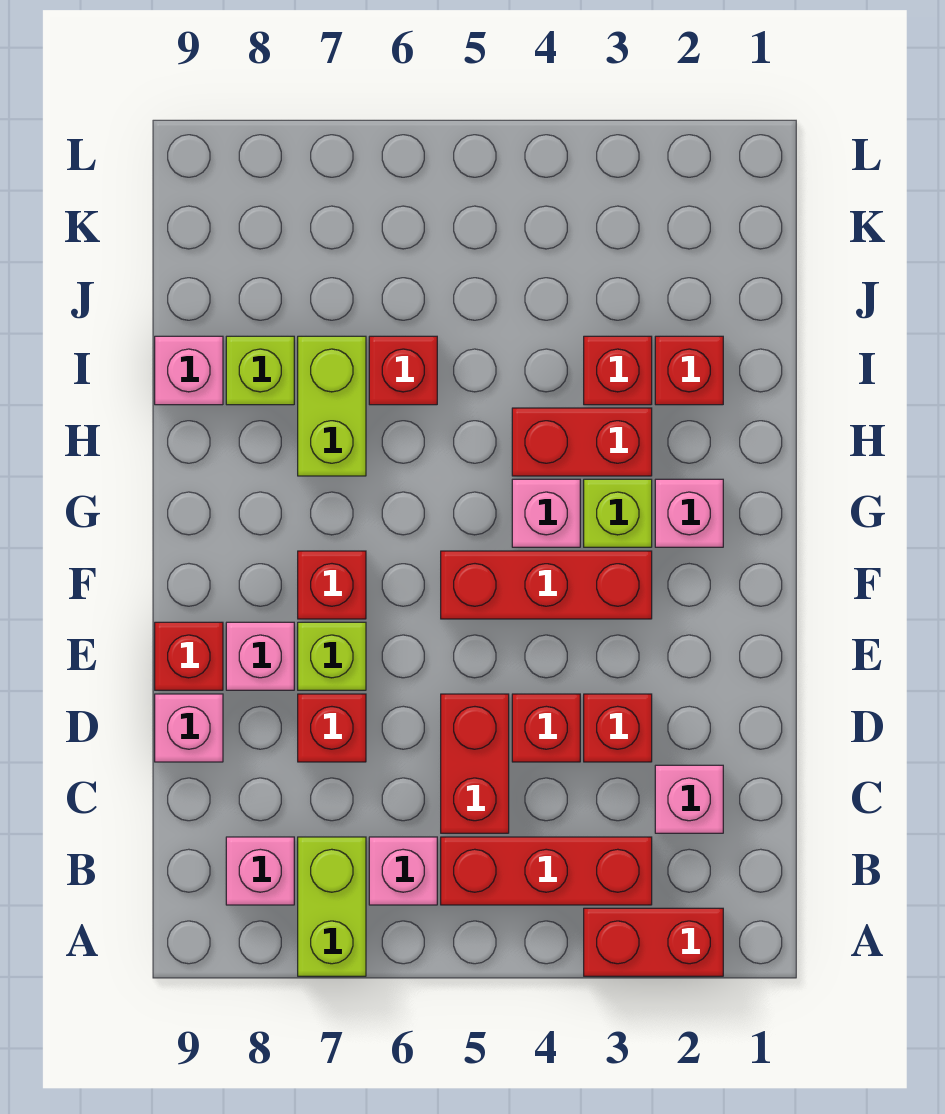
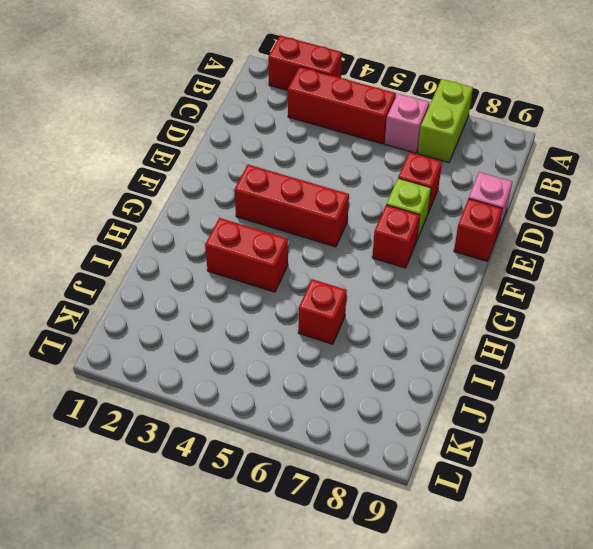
none -> pink 1x1 brick [226,837,294,905]
none -> pink 1x1 brick [655,765,723,833]
none -> red 1x2 brick [441,694,509,833]

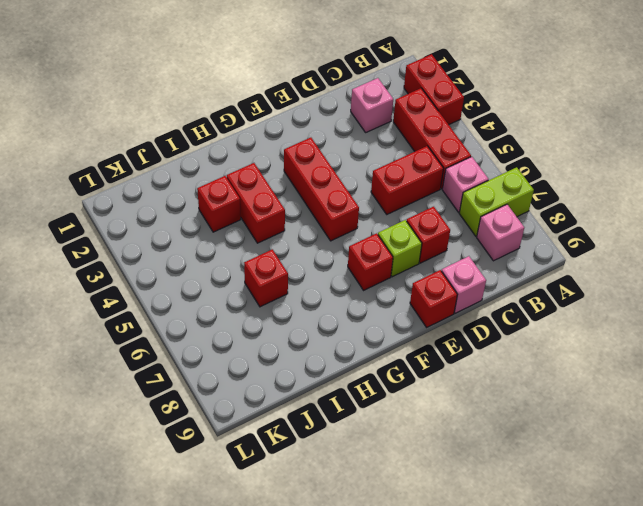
none -> red 1x1 brick [584,694,652,762]
none -> red 1x1 brick [512,694,580,762]
none -> pink 1x1 brick [226,622,294,690]

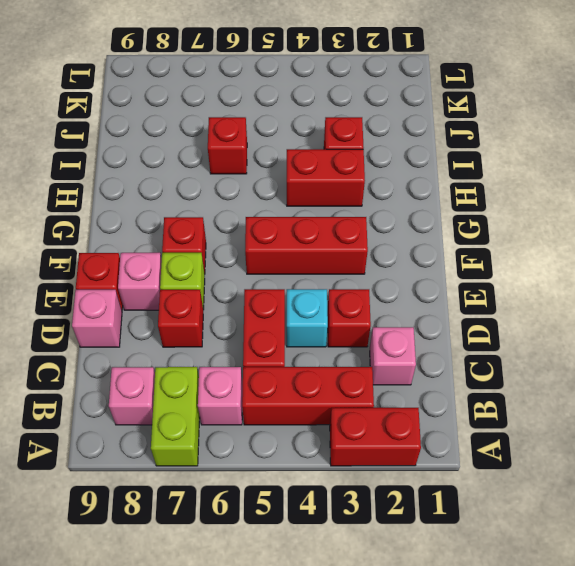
cyan 1x1 brick [287,289,328,347] -> red 1x1 brick [512,694,580,762]
none -> pink 1x1 brick [655,479,723,547]
none -> lime 1x1 brick [584,479,652,547]
none -> pink 1x1 brick [512,479,580,547]

